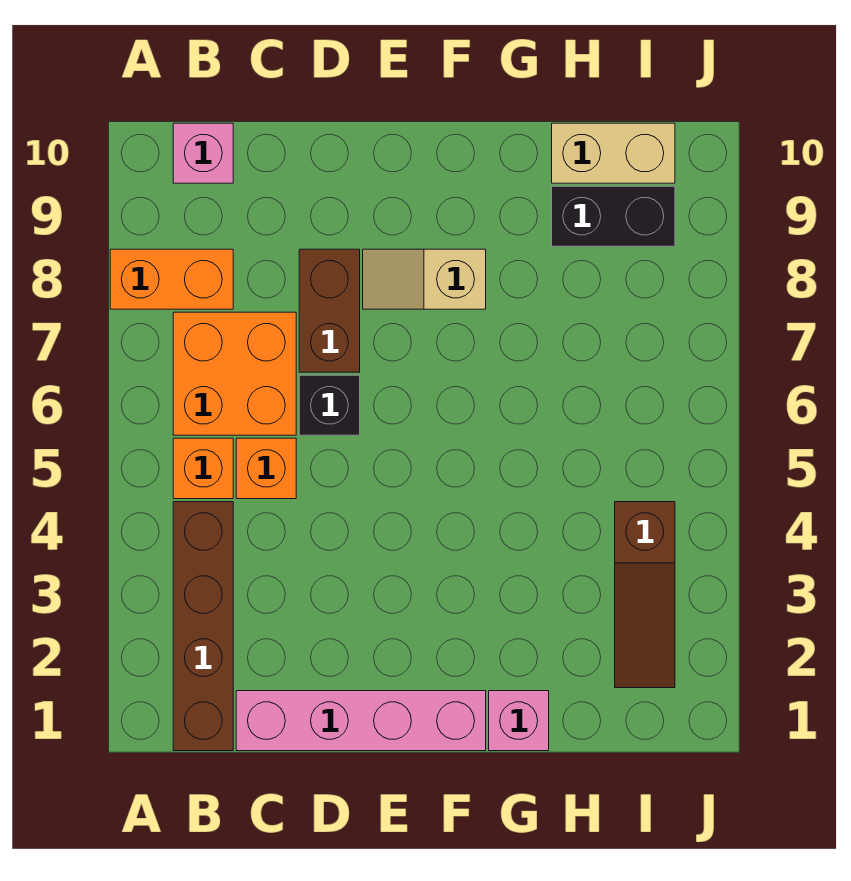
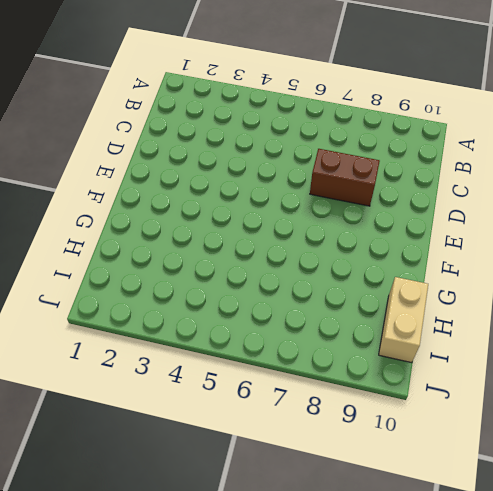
none -> orange 1x2 brick [110,249,233,309]
none -> brown 1x4 brick [173,502,233,751]
none -> orange 1x1 brick [173,438,233,499]

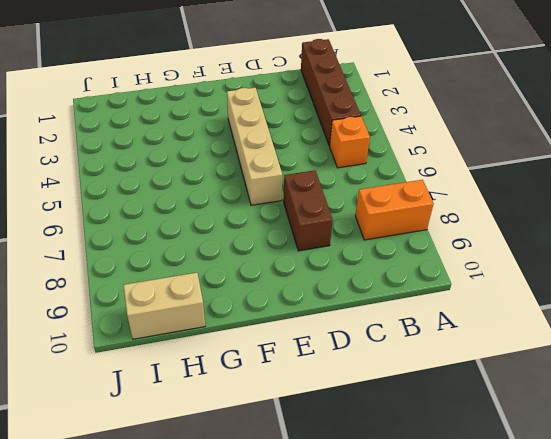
tan 1x4 brick [227,88,282,205] -> none
none -> orange 2x2 brick [173,312,296,435]
none -> pink 1x1 brick [173,123,233,183]
none -> pink 1x4 brick [236,691,486,751]

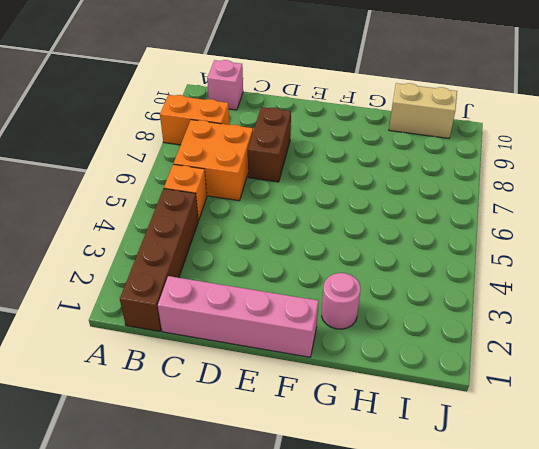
pink 1x1 round brick [322,273,361,329] -> none
none -> orange 1x1 brick [236,438,296,499]
none -> black 1x1 brick [299,375,360,435]
none -> tan 1x2 slope [363,249,486,309]

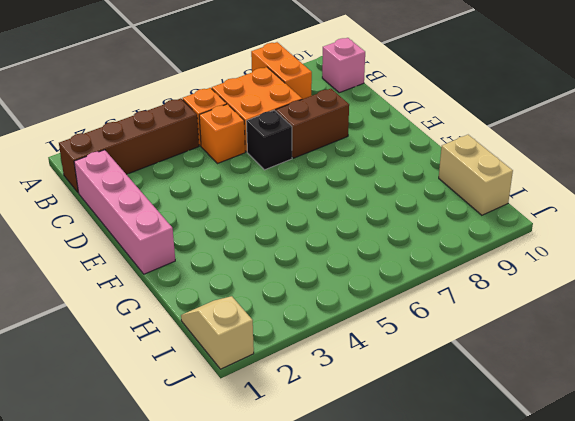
tan 1x2 slope [181,296,254,369] -> tan 1x2 slope moved to [363,249,486,309]
none -> pink 1x1 brick [489,691,549,751]
none -> black 1x2 brick [552,186,675,246]
none -> brown 1x3 slope [615,502,675,688]

